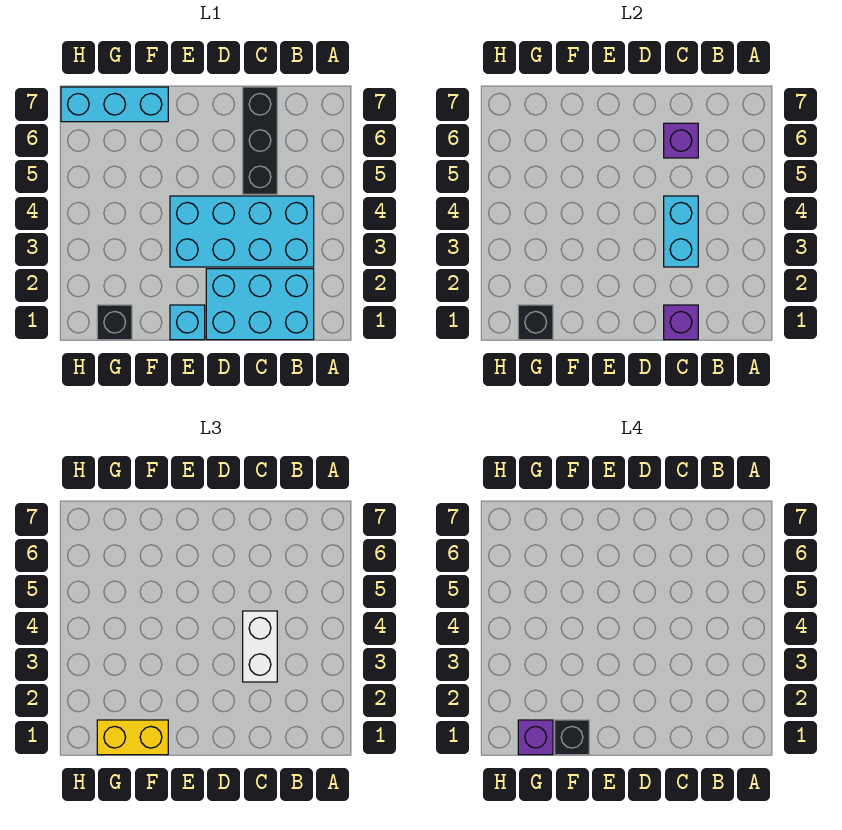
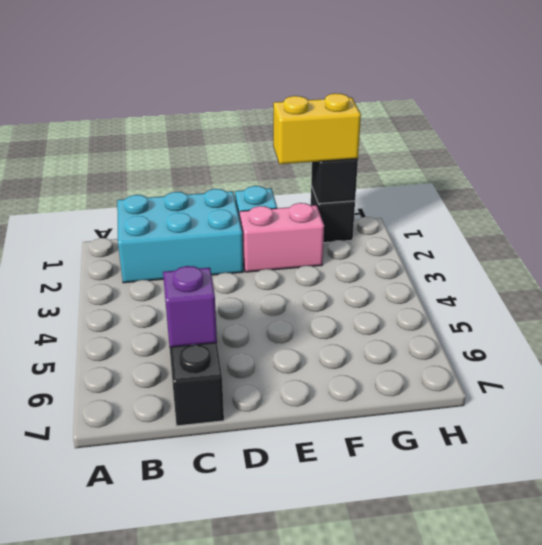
pink 1x2 brick [240,203,324,272] -> none
none -> cyan 2x4 brick [170,196,314,267]
none -> cyan 1x3 brick [61,87,168,122]
none -> purple 1x1 brick [664,305,698,340]

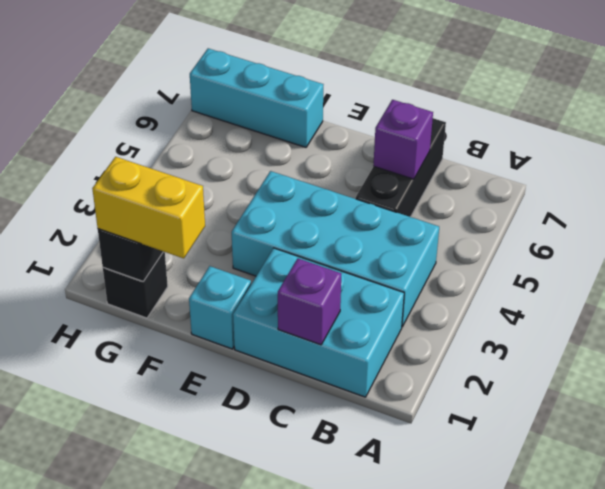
none -> cyan 1x2 brick [664,196,698,267]
none -> white 1x2 brick [243,611,277,682]
none -> black 1x1 brick [555,720,589,755]

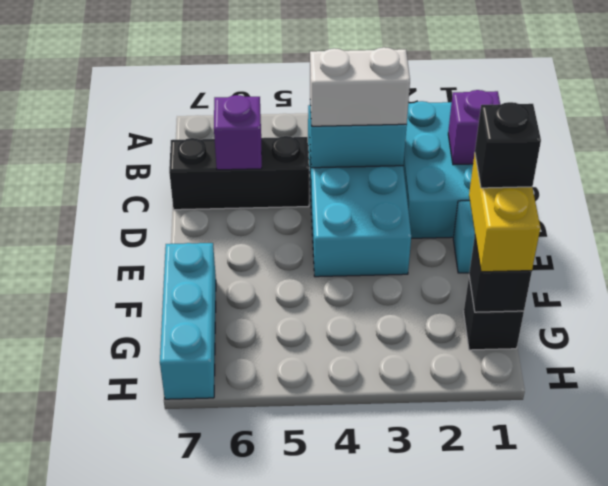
none -> purple 1x1 brick [518,720,553,755]

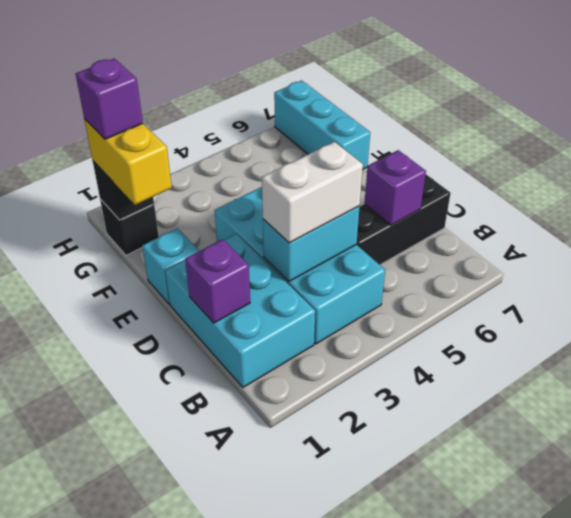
none -> black 1x1 brick [555,720,589,755]

